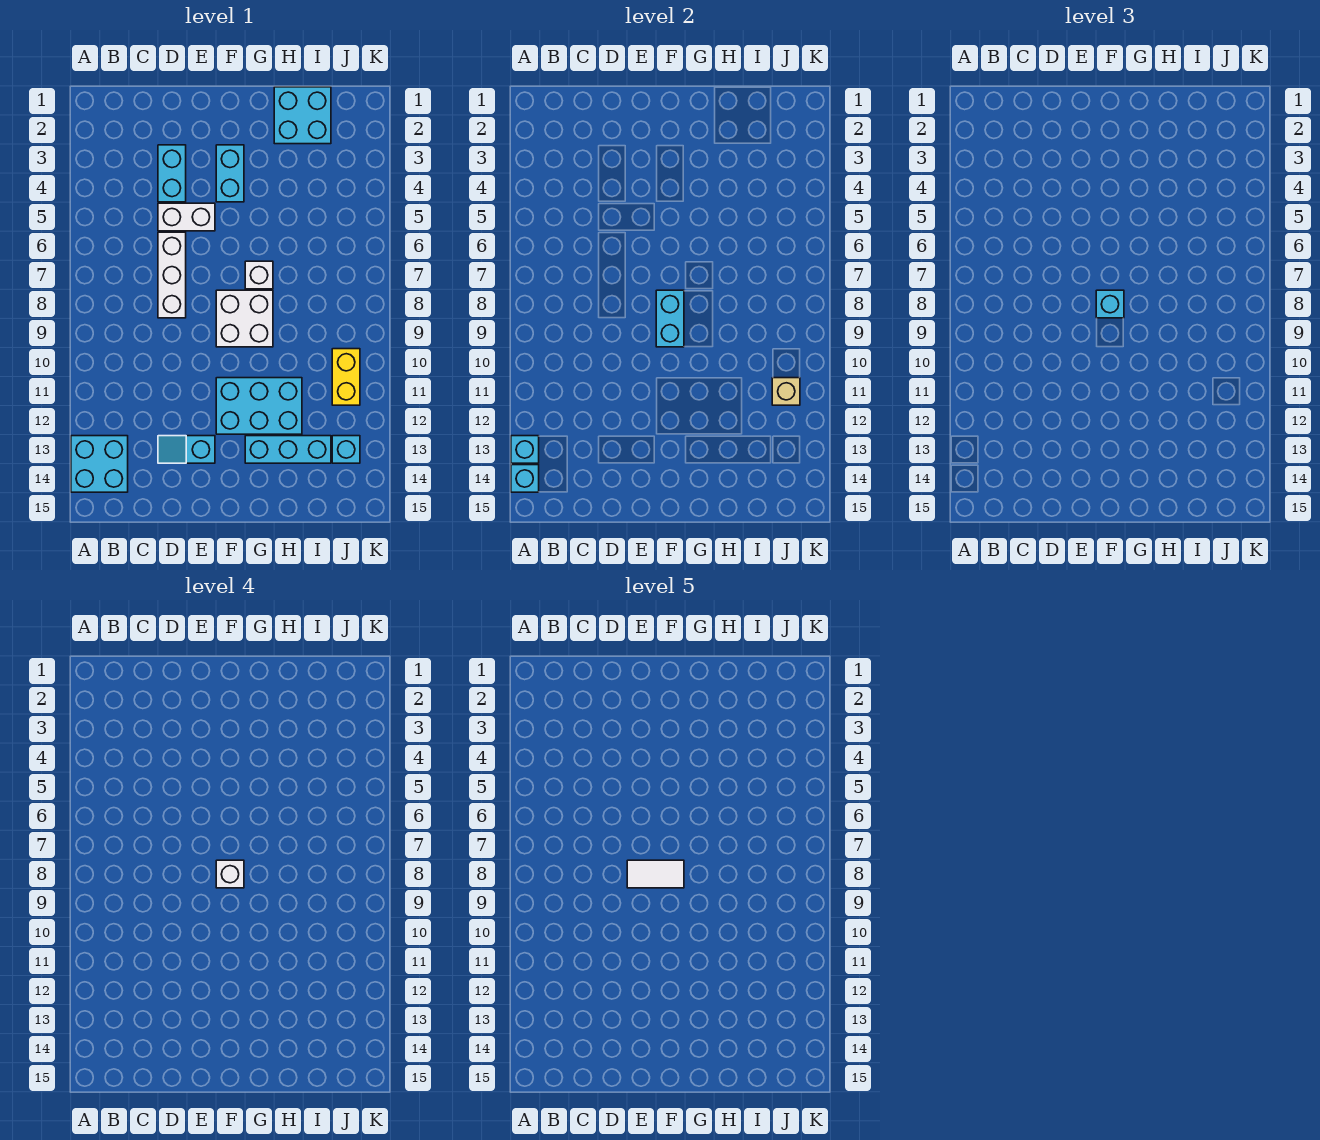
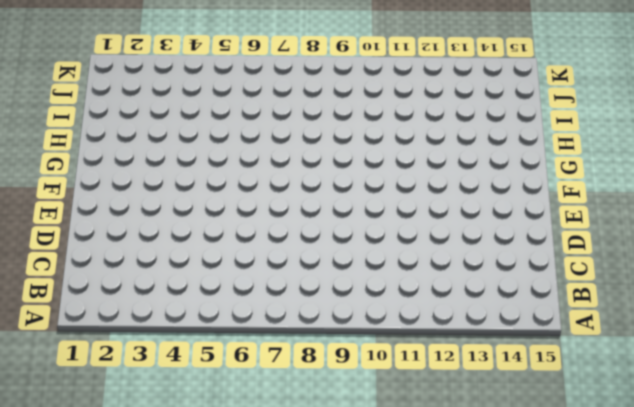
none -> cyan 2x2 brick [71,436,128,492]
none -> cyan 1x2 brick [158,145,186,202]
none -> white 1x2 brick [158,203,215,231]

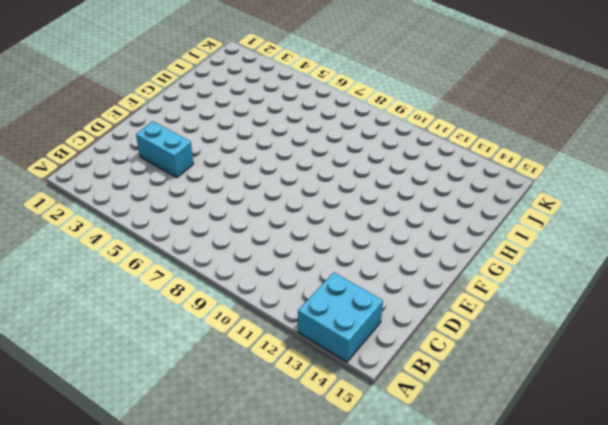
none -> white 1x2 brick [158,203,215,231]
none -> white 1x3 brick [158,232,186,318]
none -> cyan 1x2 slope [158,436,215,463]

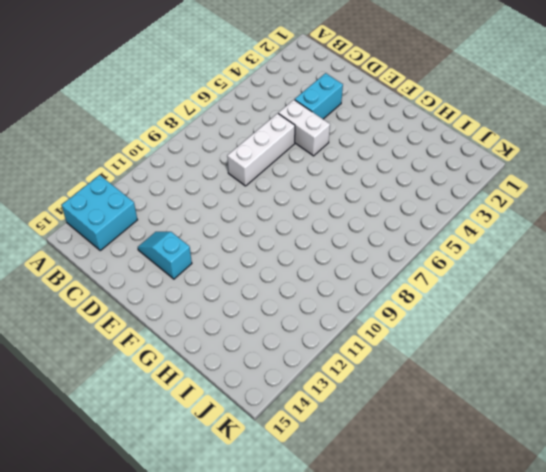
none -> cyan 1x2 brick [216,145,244,202]
none -> white 2x2 brick [216,290,273,347]
none -> cyan 2x3 brick [216,378,302,434]

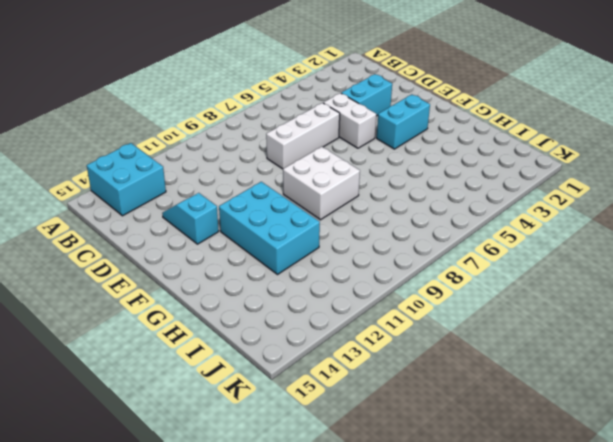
none -> white 1x1 brick [245,261,273,289]
none -> cyan 1x3 brick [245,436,331,463]
none -> cyan 2x2 brick [274,87,331,144]

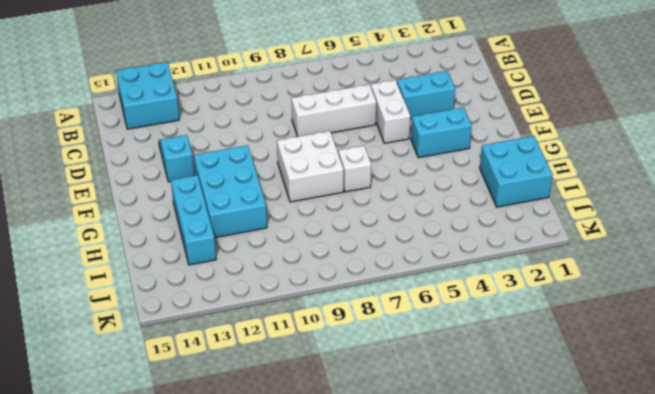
none -> yellow 1x2 brick [332,349,360,405]
none -> cyan 1x1 brick [332,436,360,463]
none -> cyan 1x1 brick [511,436,539,463]

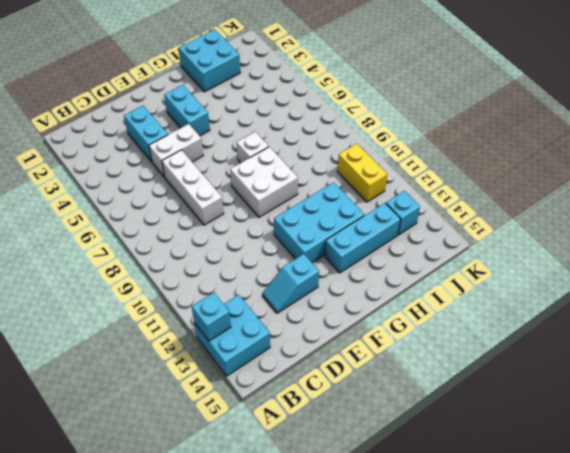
none -> cyan 1x1 brick [511,465,539,492]
none -> cyan 1x2 brick [656,290,684,347]
none -> tan 1x1 brick [772,378,800,405]

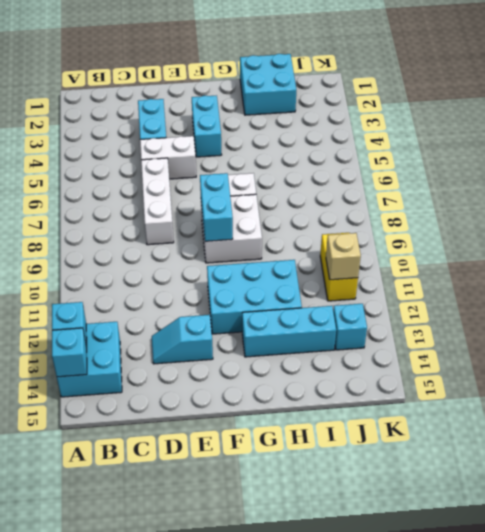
none -> cyan 1x1 brick [1096,290,1124,318]
none -> white 1x1 brick [216,860,244,888]
none -> white 1x2 tile [627,860,684,888]

